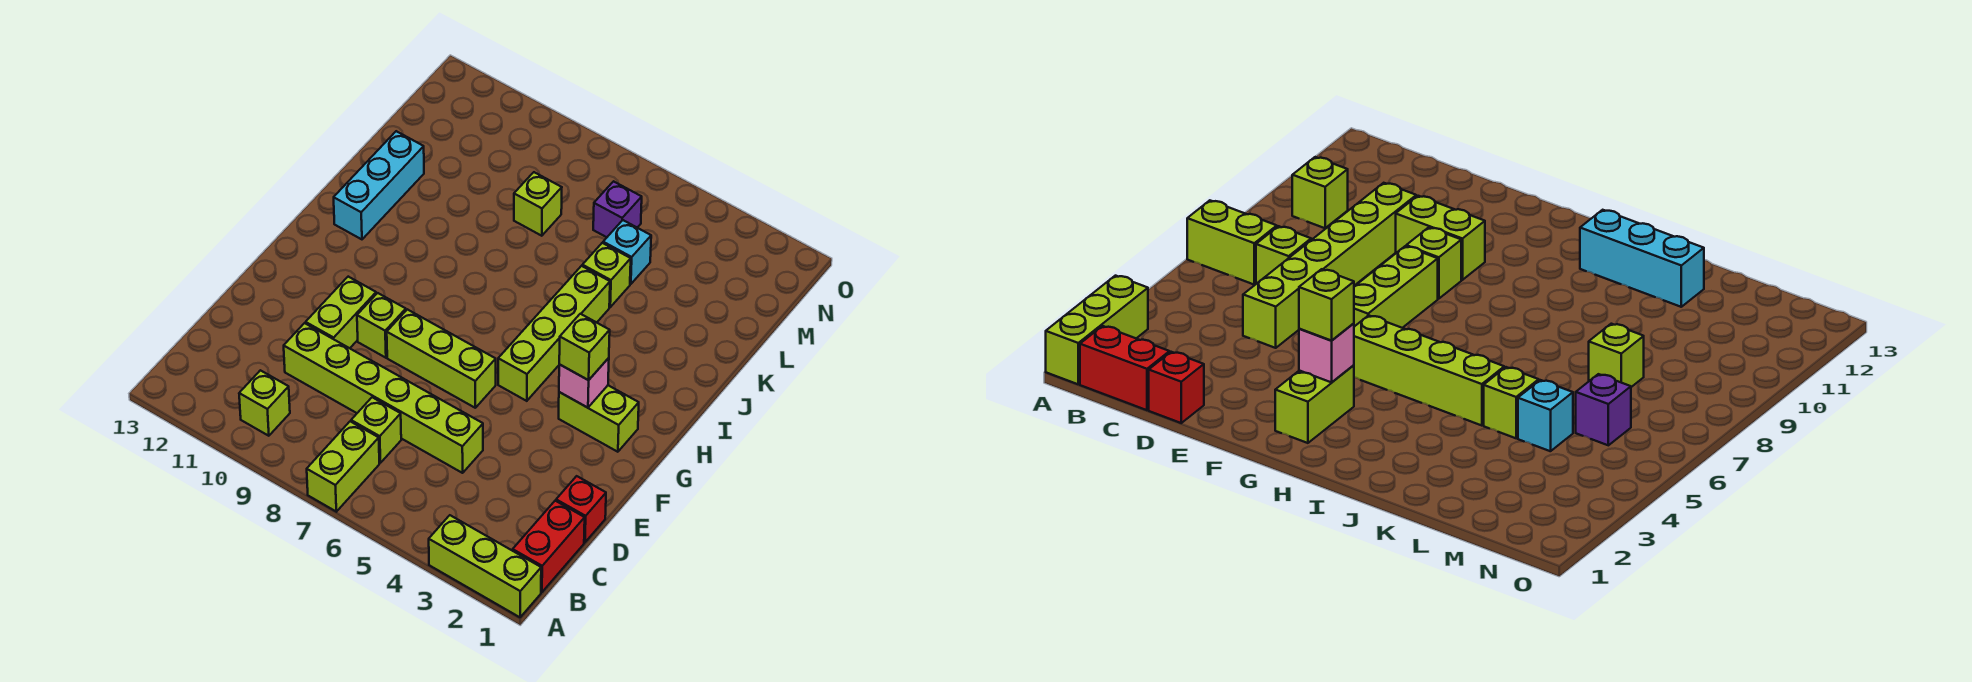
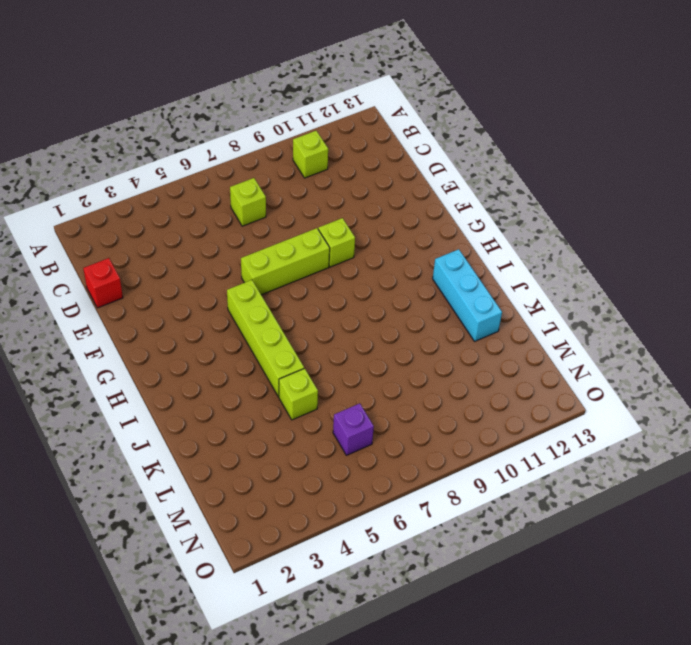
none -> lime 1x3 brick [429,515,541,617]
none -> lime 1x2 brick [307,421,379,512]
none -> red 1x2 brick [513,501,585,592]

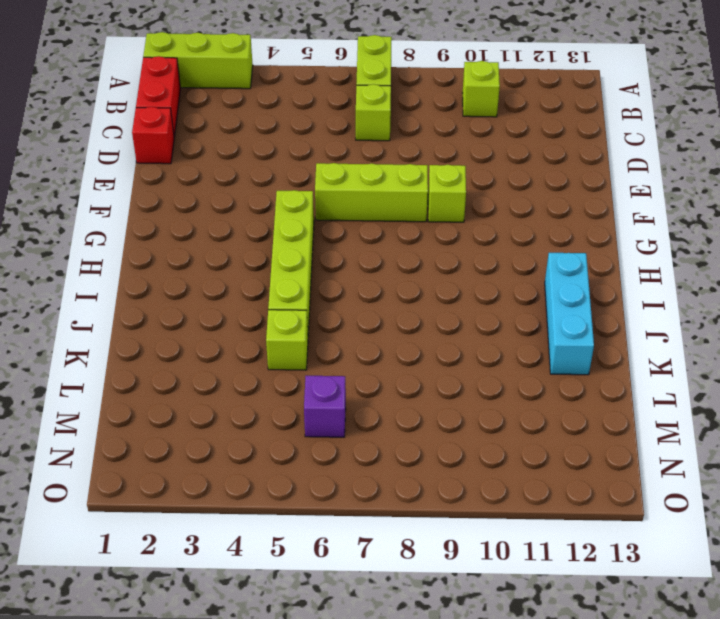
none -> lime 1x6 brick [284,323,483,473]
none -> lime 1x2 brick [306,277,376,348]
none -> lime 1x2 brick [559,385,639,452]

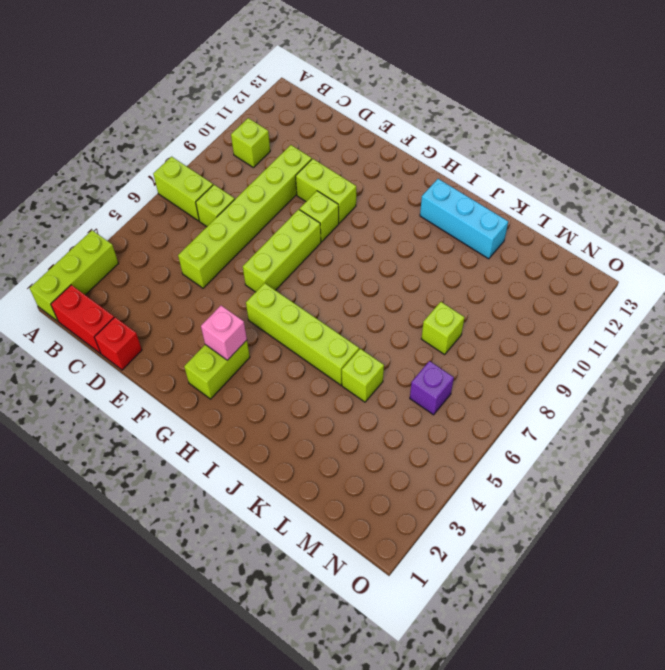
none -> cyan 1x1 brick [603,220,651,284]
none -> lime 1x1 brick [559,314,610,380]

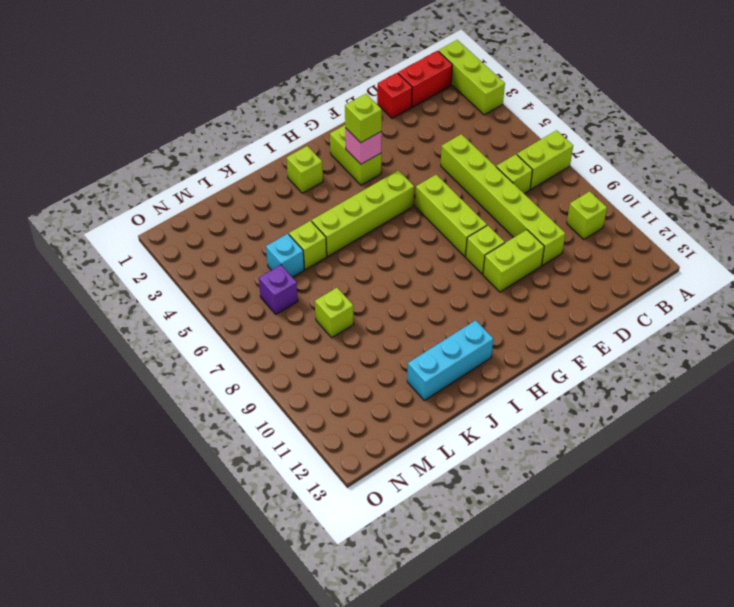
lime 1x1 brick [287,146,323,193] -> none

